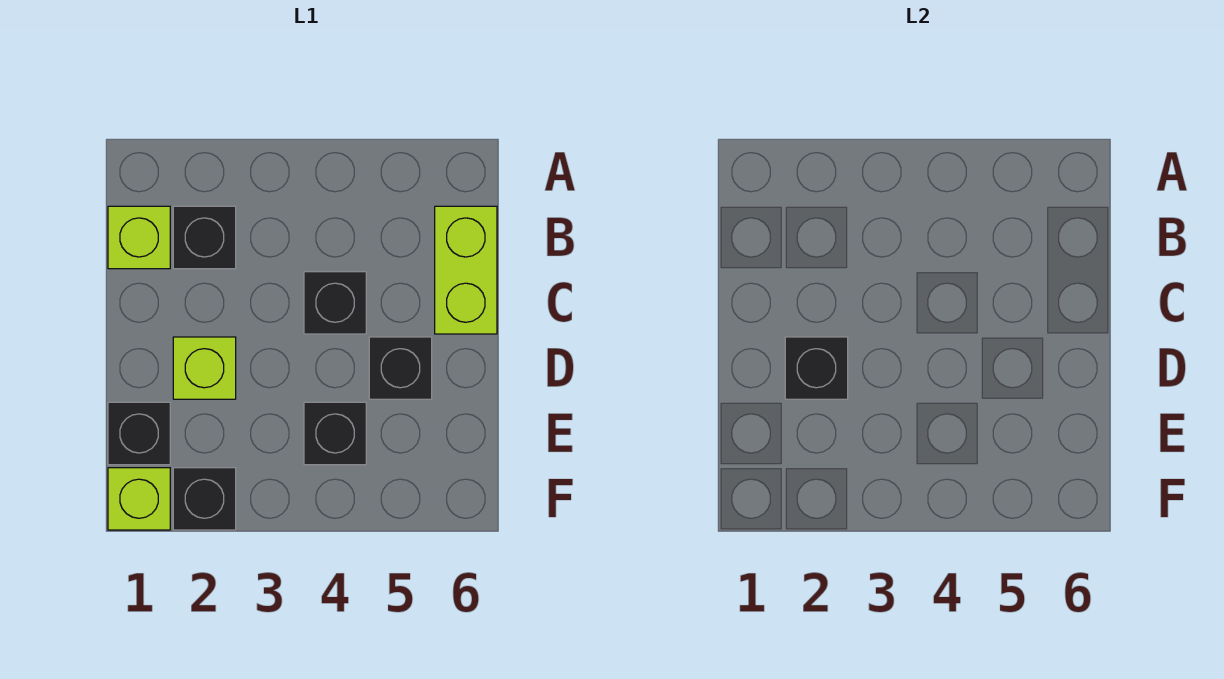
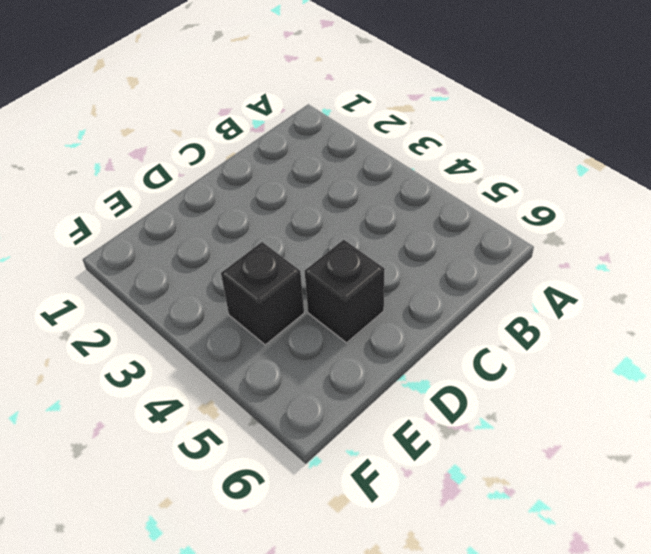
none -> lime 1x1 brick [108,206,170,269]
none -> black 1x1 brick [173,206,236,269]

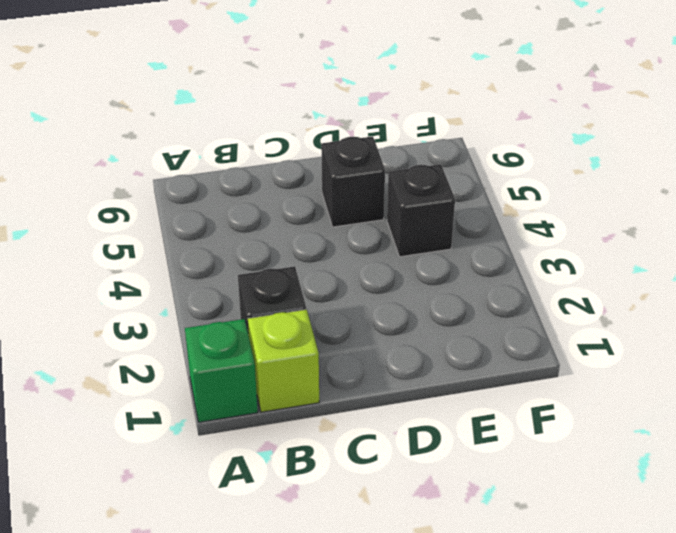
green 1x1 brick [185,319,258,422] -> none
none -> lime 1x2 brick [435,206,497,334]
none -> black 1x1 brick [304,272,366,334]

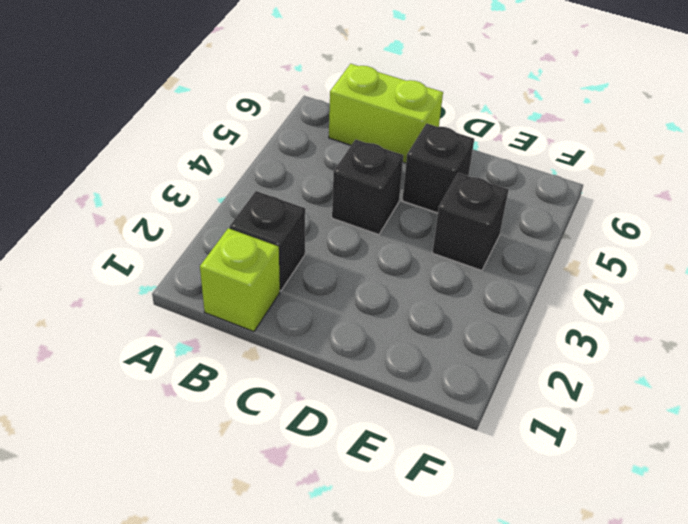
none -> lime 1x1 brick [173,337,236,399]
none -> black 1x1 brick [108,402,170,465]

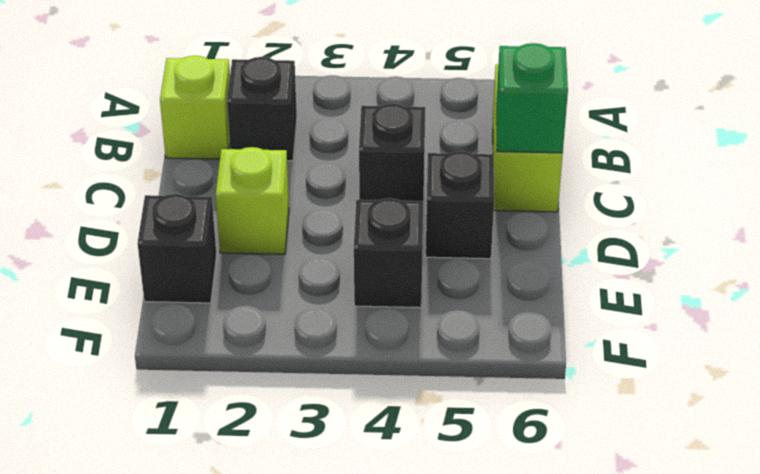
green 1x1 brick [496,43,568,153] -> none
none -> lime 1x1 brick [108,468,170,530]
none -> black 1x1 brick [173,468,236,530]

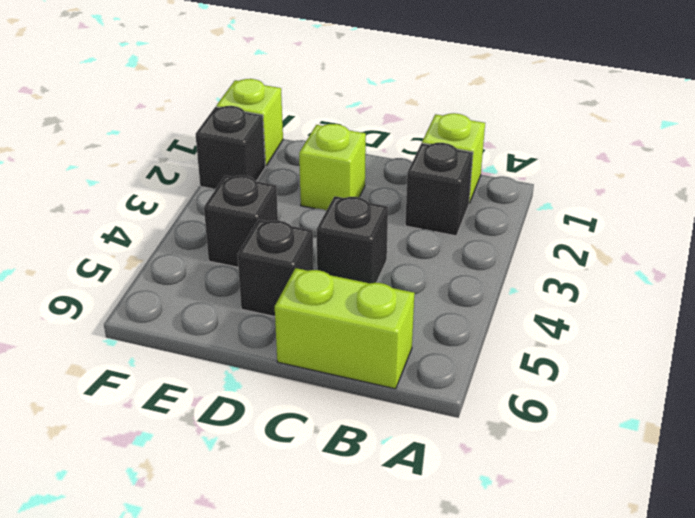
none -> black 1x1 brick [108,402,170,465]
none -> black 1x1 brick [785,337,848,399]

